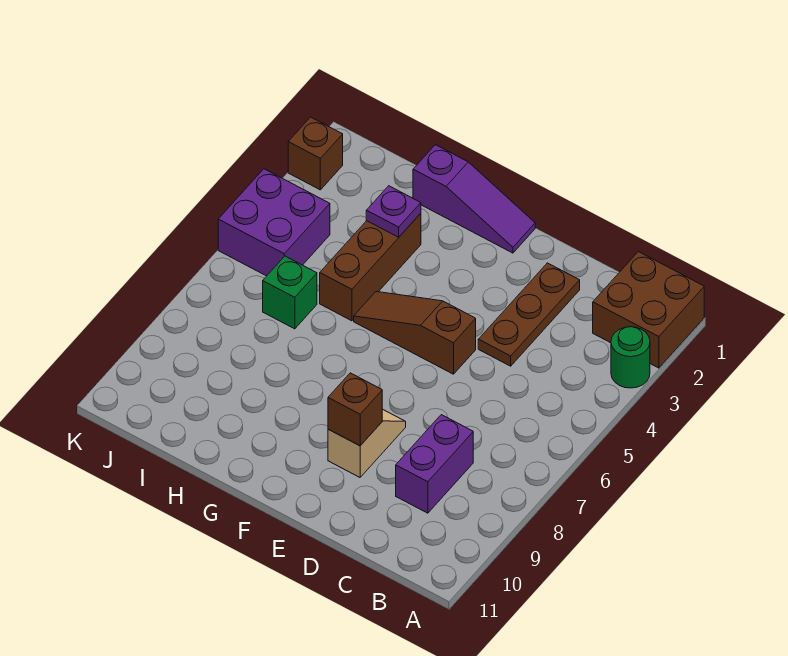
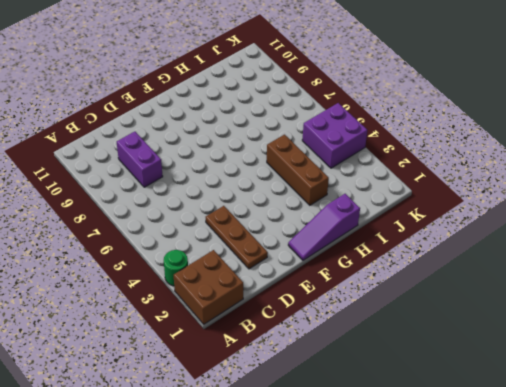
none -> brown 1x3 slope [354,292,476,374]
none -> tan 1x2 slope [328,409,406,477]
none -> green 1x1 brick [263,256,317,329]

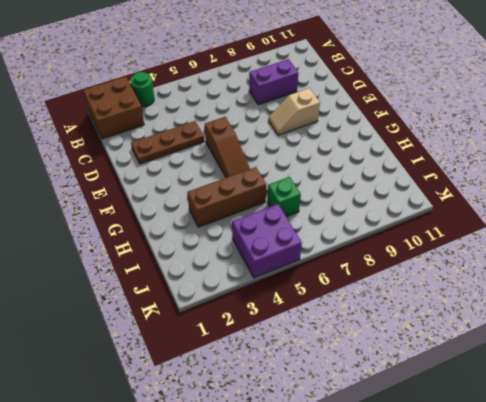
none -> purple 1x3 slope [413,145,535,253]
none -> brown 1x1 brick [288,117,343,190]
none -> brown 1x1 brick [328,373,382,446]

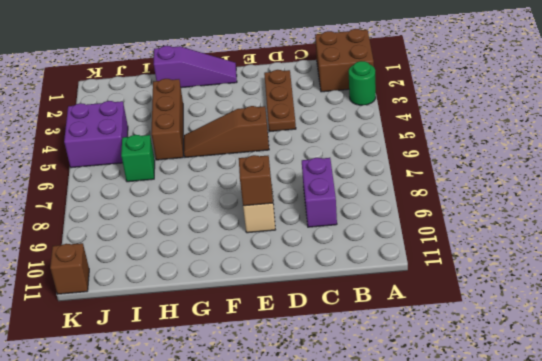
brown 1x1 brick [50,243,89,294] -> brown 1x1 brick moved to [288,117,343,190]
none -> purple 1x1 plate [366,186,421,237]

